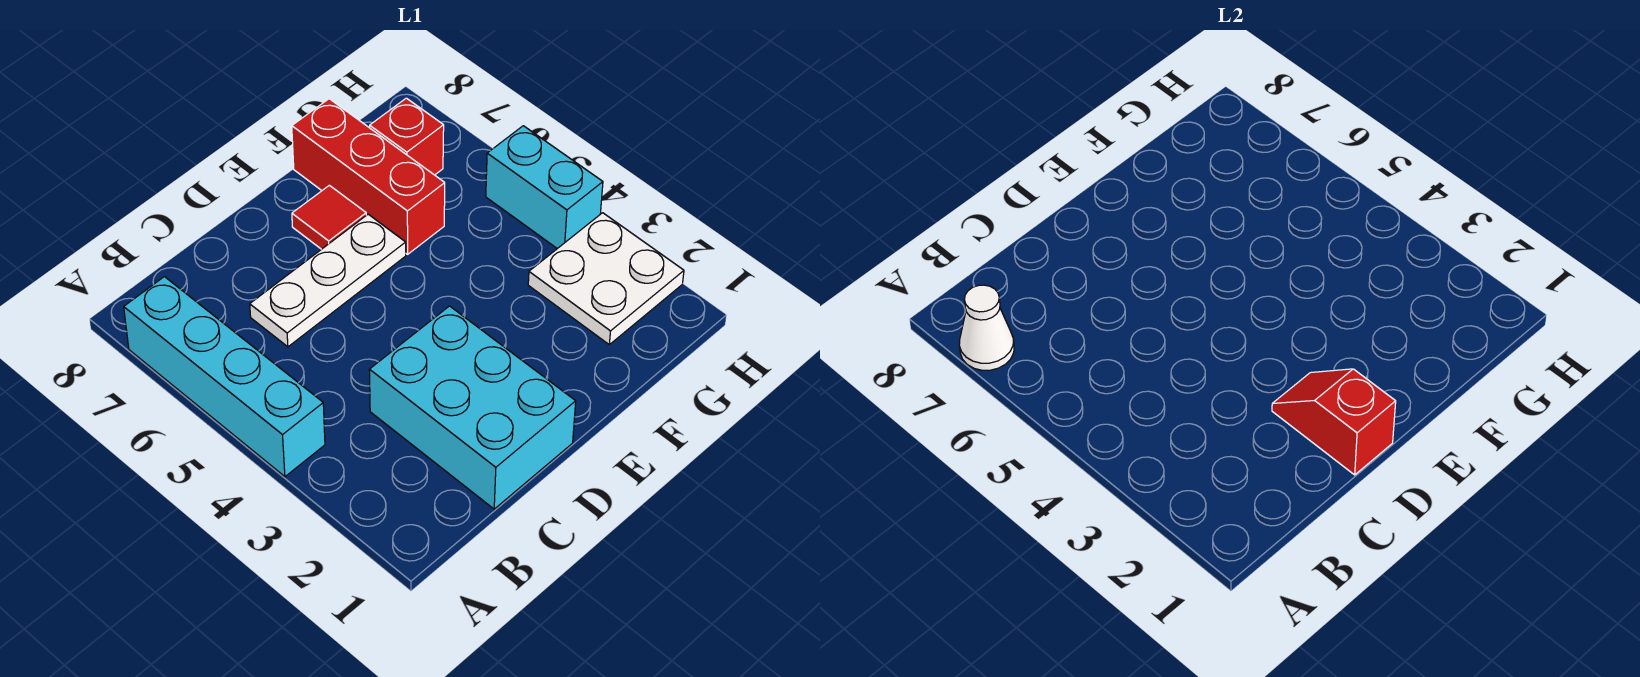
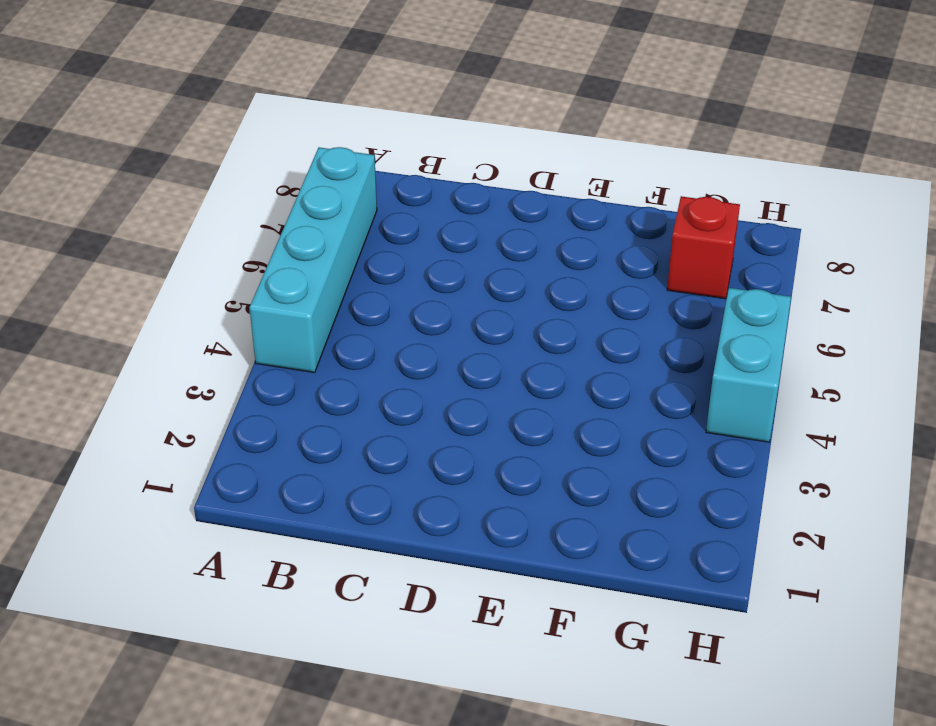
none -> cyan 2x3 brick [369,306,576,509]
none -> white 1x3 plate [250,214,406,347]

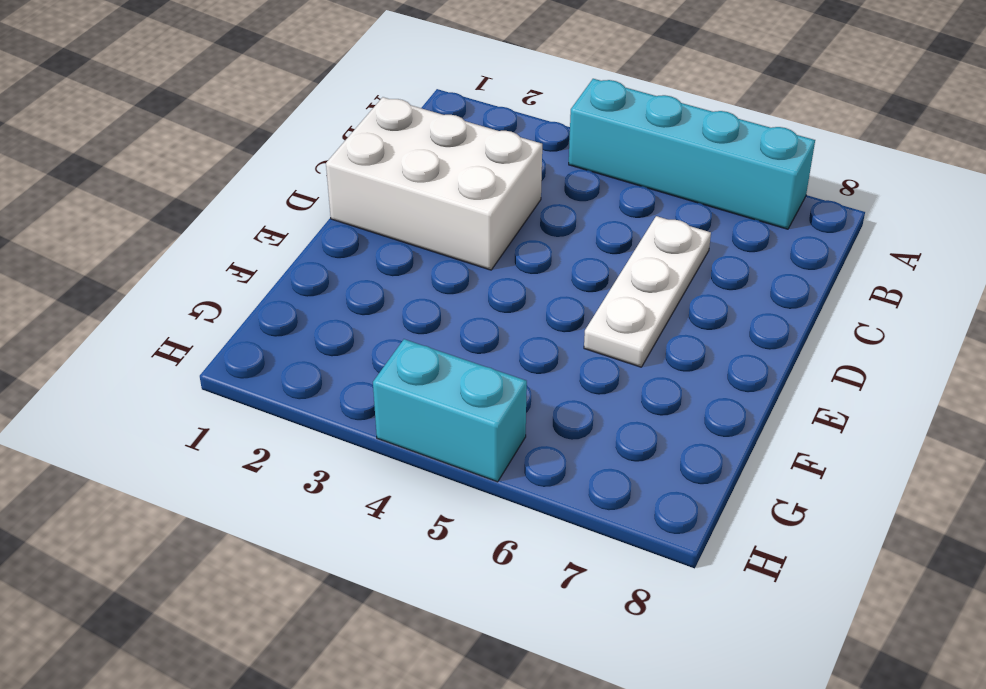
white 2x3 brick [326,97,542,270] -> cyan 2x3 brick [369,306,576,509]
none -> red 1x1 tile [292,185,366,249]
none -> red 1x3 brick [292,99,445,254]

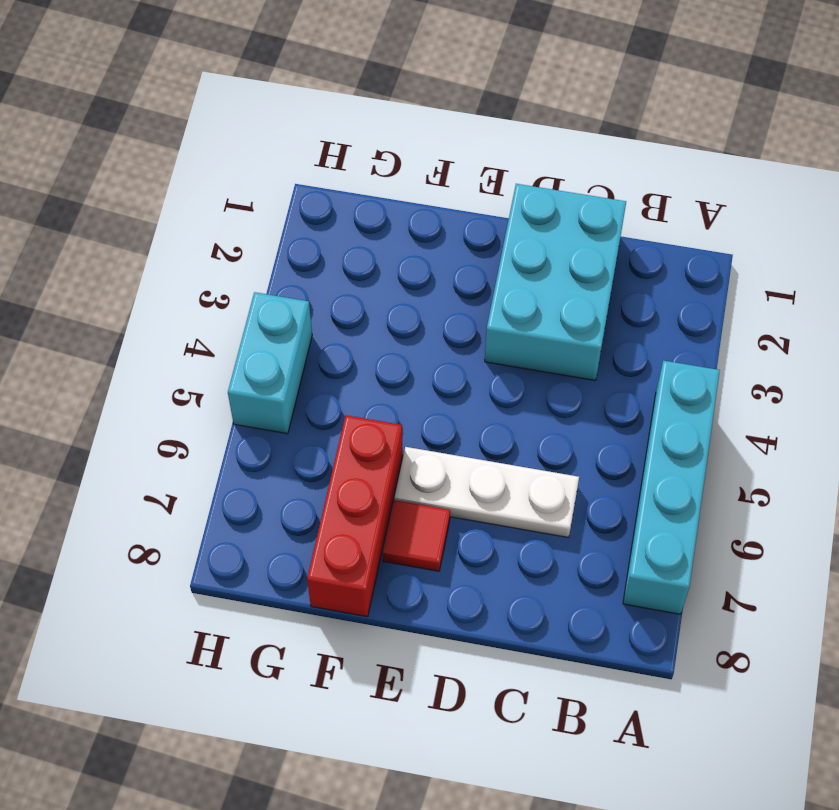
none -> white 2x2 plate [528,213,684,345]
none -> red 1x1 brick [370,98,444,175]

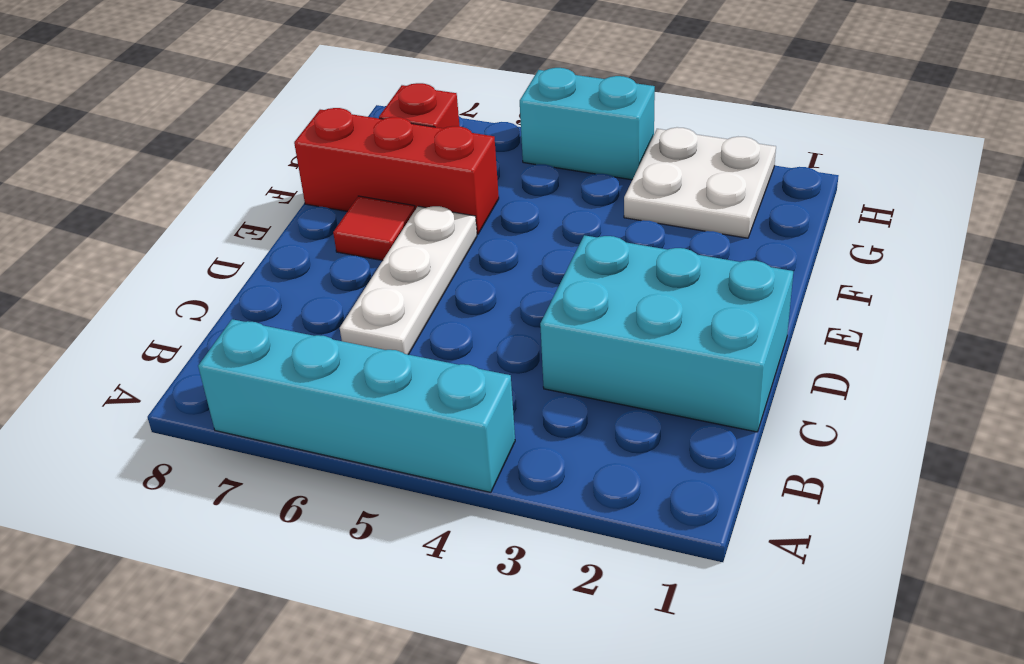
none -> white 1x1 cone [959,285,1014,370]
none -> red 1x2 slope [1272,369,1396,475]

